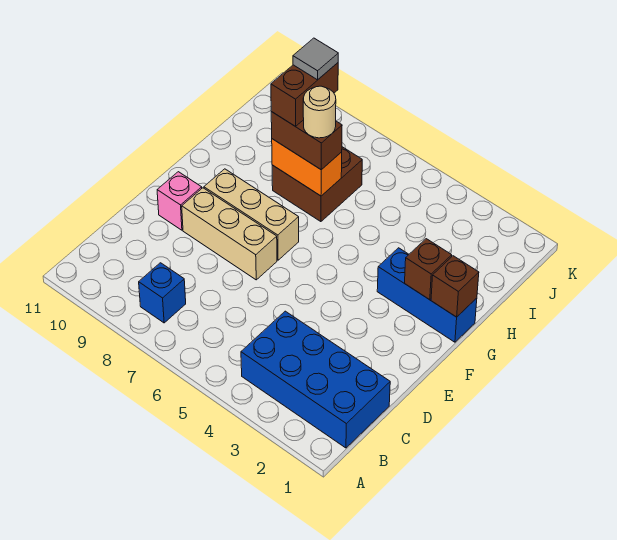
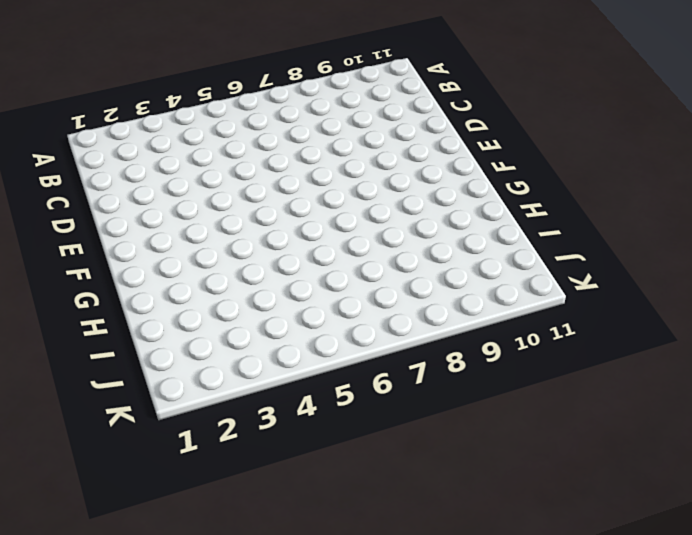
none -> blue 2x4 brick [241,311,390,448]
none -> blue 1x1 brick [139,263,186,323]
none -> tan 1x3 brick [182,188,277,280]

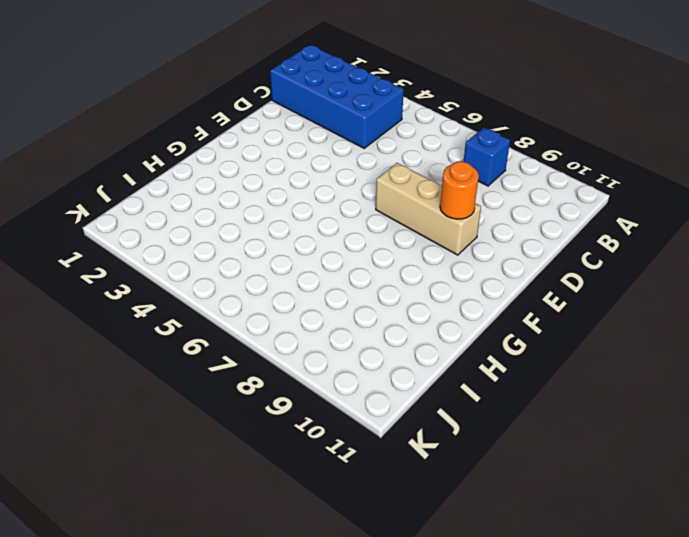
orange 1x1 round brick [440,161,479,219] -> none
none -> pink 1x1 brick [157,172,202,230]
none -> tan 1x3 brick [204,169,299,260]
none -> blue 1x3 brick [377,248,477,342]

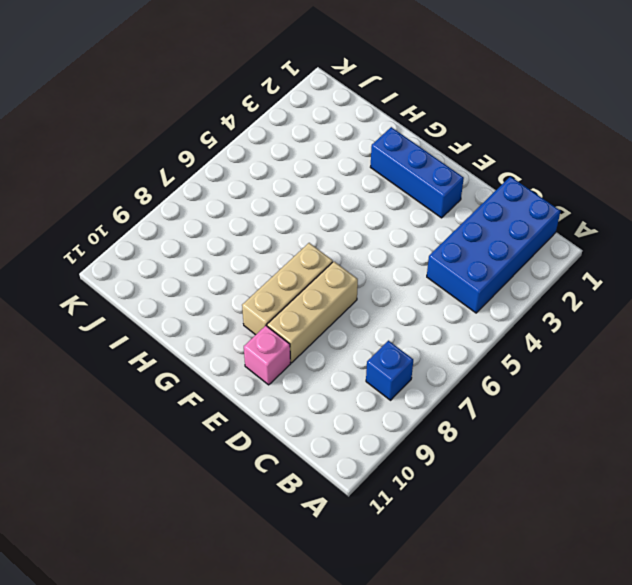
blue 1x3 brick [371,127,464,218] -> blue 1x3 brick turned to [377,248,477,342]
none -> brown 2x2 brick [272,147,362,222]
none -> brown 1x1 brick [431,256,479,317]
none -> brown 1x1 brick [405,239,452,300]

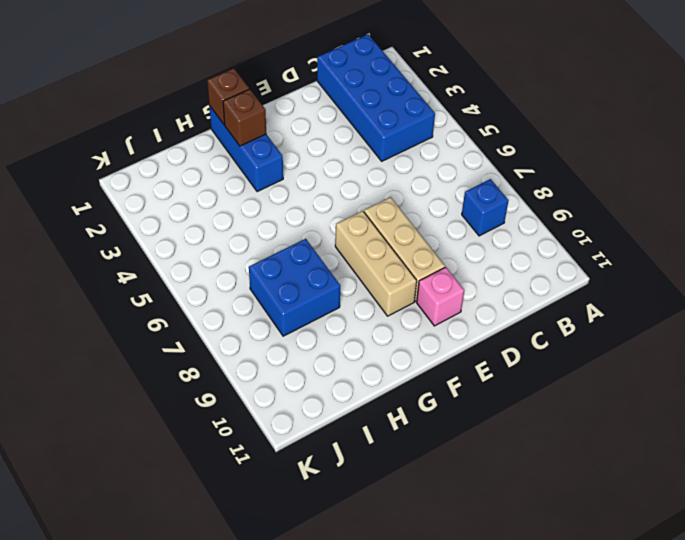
blue 2x2 brick [249,239,340,336] -> brown 2x2 brick [272,147,362,222]
none -> orange 1x2 brick [272,139,342,196]
none -> brown 1x2 brick [271,112,342,170]
none -> tan 1x1 round brick [303,86,336,138]

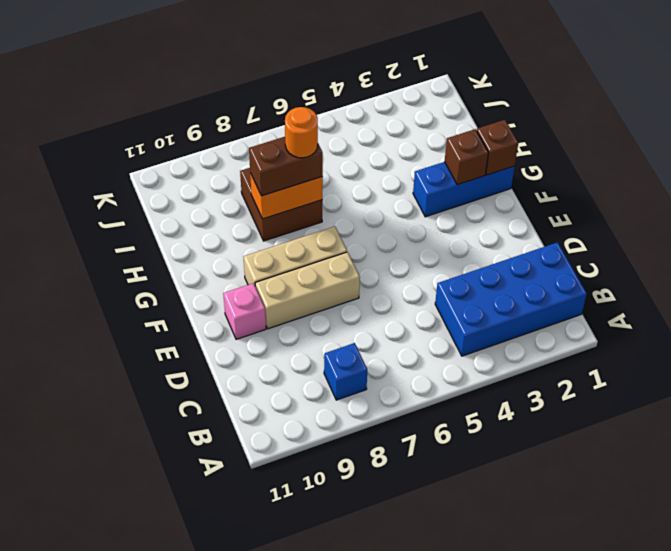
orange 1x1 round brick [285,107,318,158] -> tan 1x1 round brick [303,86,336,138]
none -> brown 1x2 brick [271,63,338,127]
none -> grey 1x1 tile [293,38,338,80]

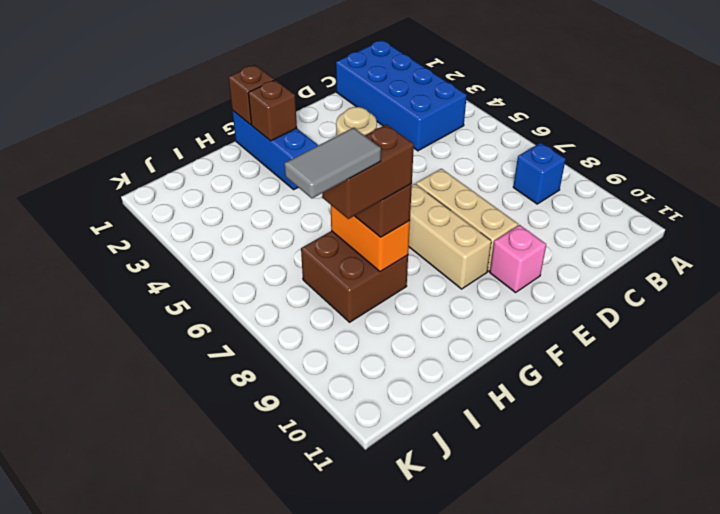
grey 1x2 tile [284,128,381,198] -> grey 1x1 tile [293,38,338,80]

